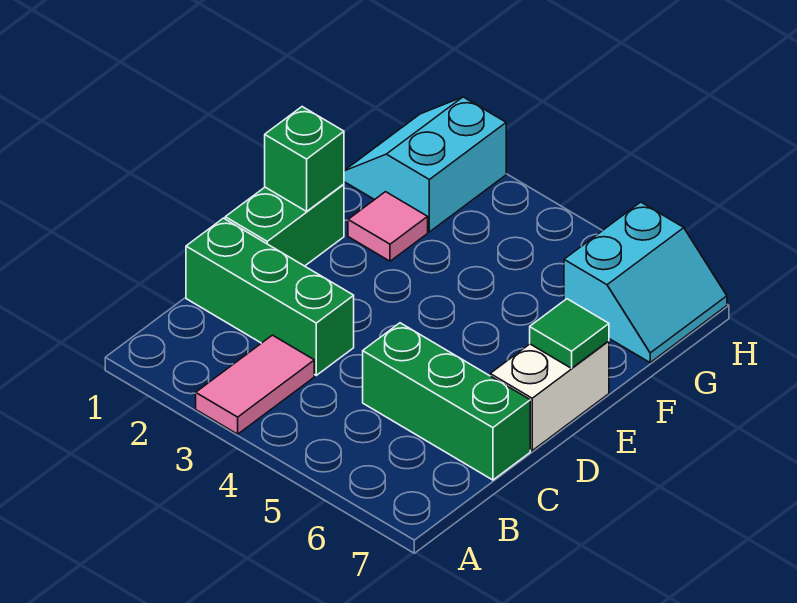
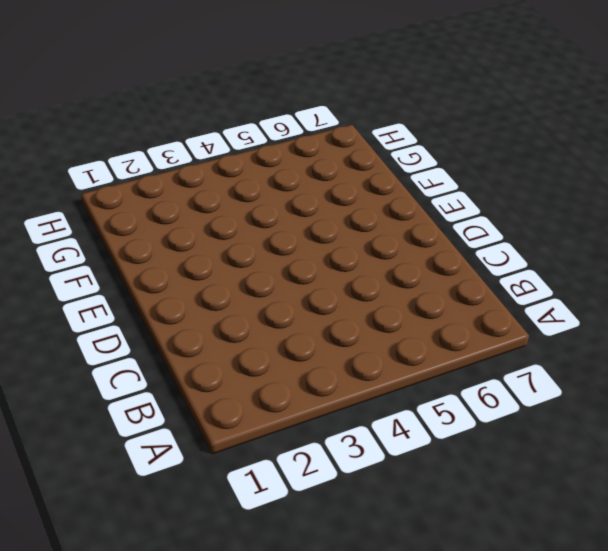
none -> pink 1x2 tile [196,335,314,434]
none -> green 1x3 brick [186,218,354,375]

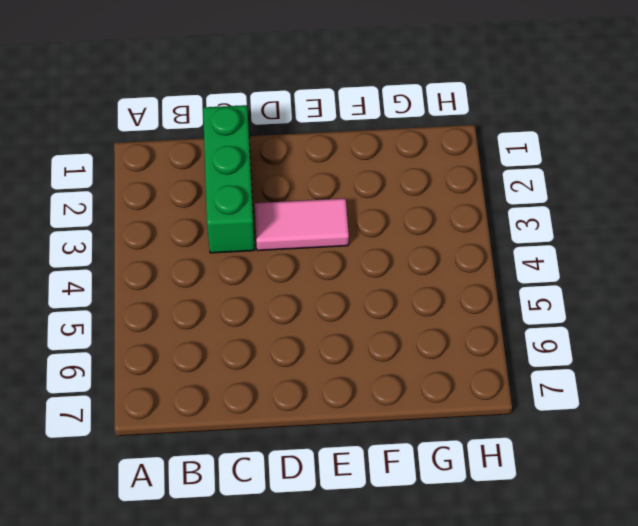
pink 1x2 tile [255,198,349,251] -> pink 1x2 tile moved to [196,335,314,434]
none -> green 1x3 brick [363,323,530,480]
none -> green 1x2 brick [225,184,344,266]

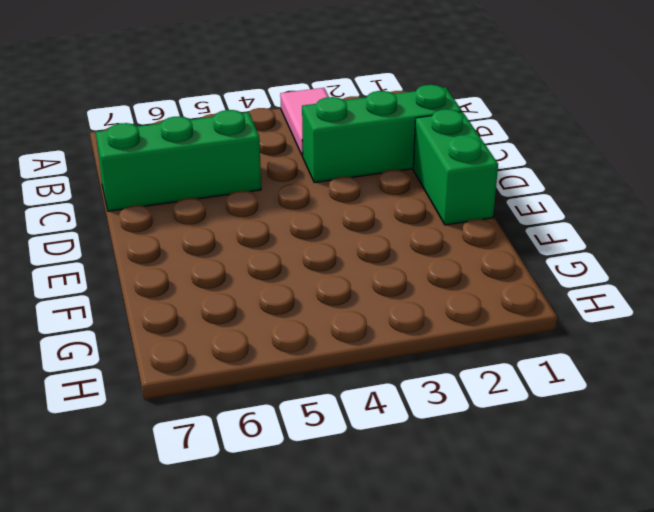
none -> white 1x2 brick [490,341,609,451]
none -> pink 1x1 tile [348,192,428,261]

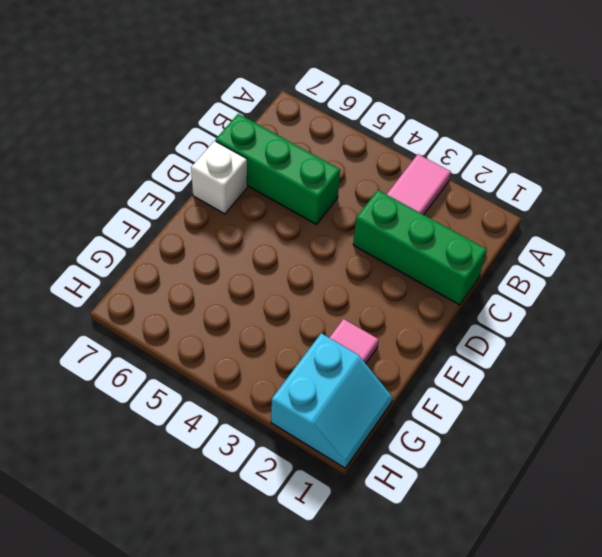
white 1x1 brick [191,141,247,214] -> white 1x2 brick [490,341,609,451]
none -> green 1x2 brick [225,184,344,266]
none -> cyan 2x2 slope [564,202,727,362]

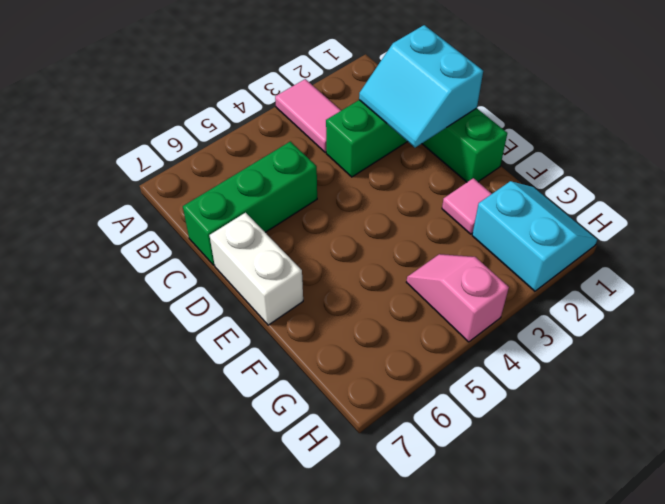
cyan 2x2 slope [359,25,483,148] -> cyan 2x2 slope moved to [564,202,727,362]
pink 1x2 slope [406,254,509,342] -> none
none -> green 1x1 brick [265,107,344,211]
none -> green 1x1 tile [530,299,609,368]

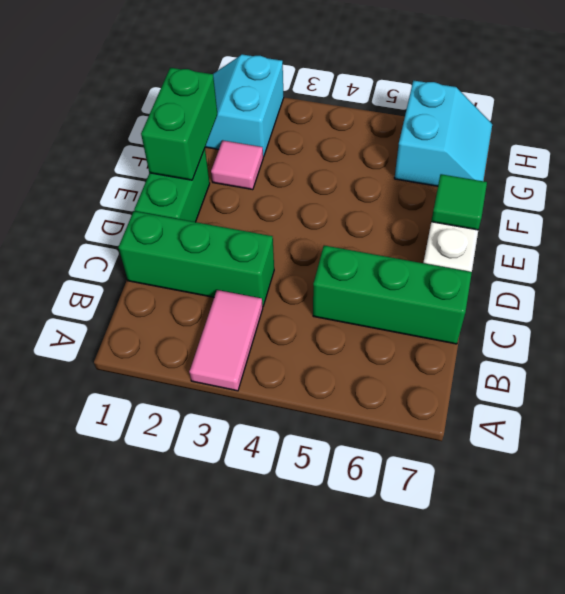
green 1x2 brick [141,68,218,180] -> green 1x1 brick [265,107,344,211]

